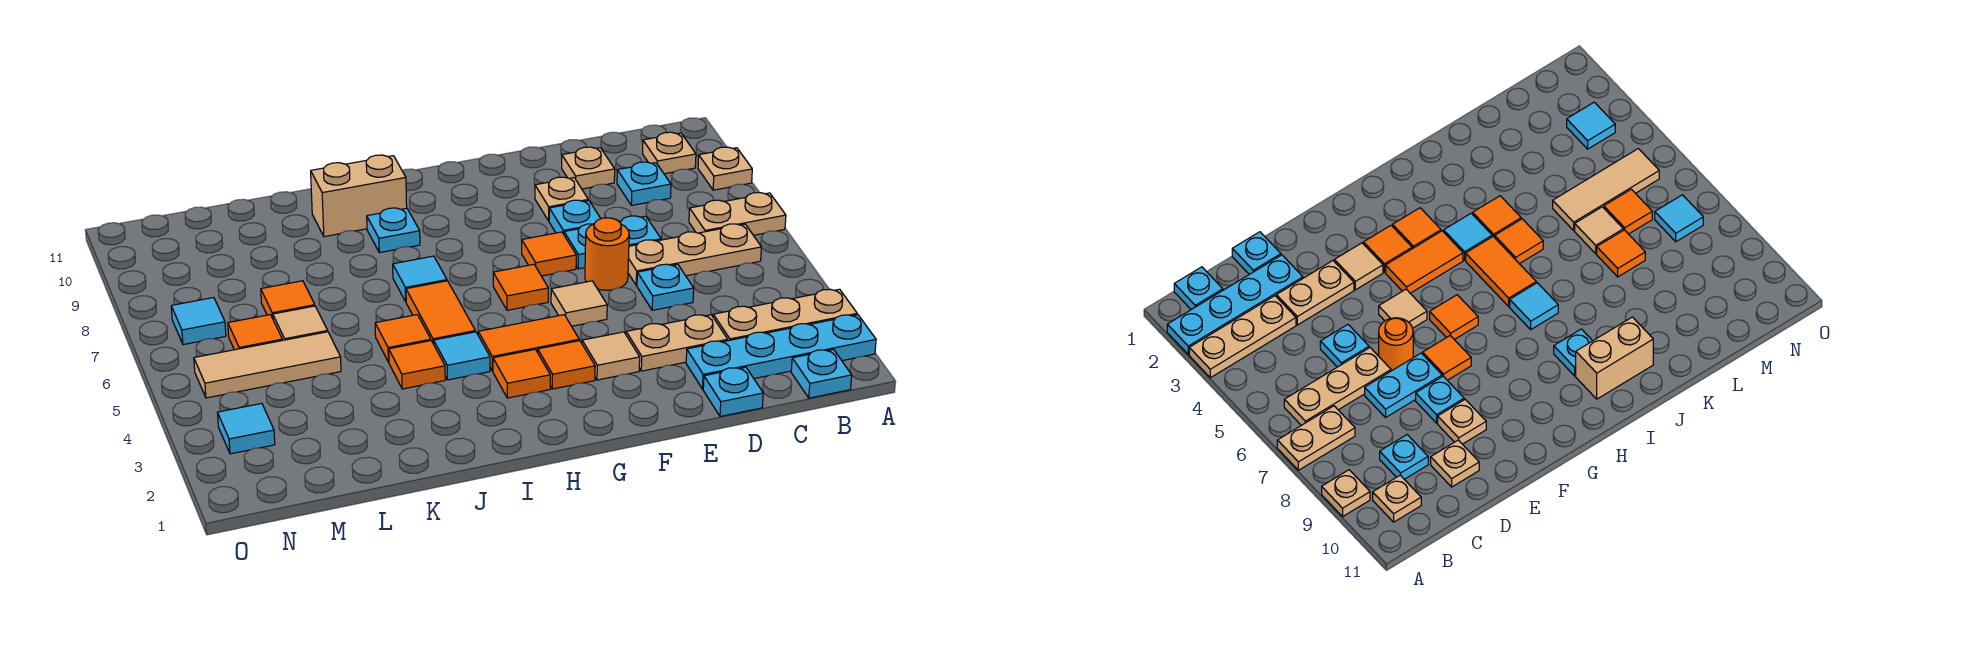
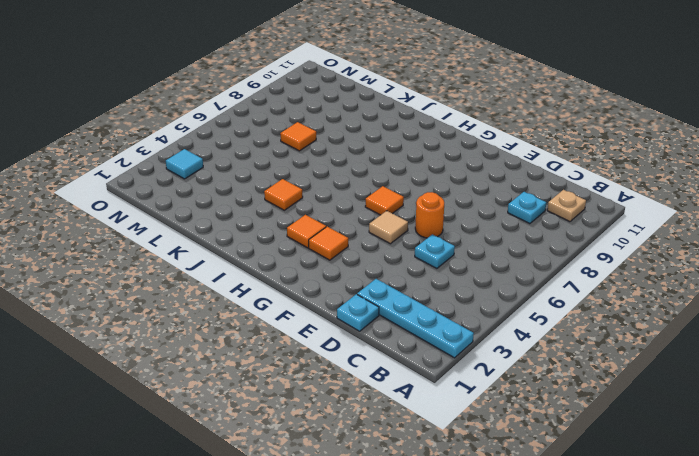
none -> tan 1x3 plate [713,289,857,341]
none -> tan 1x2 plate [689,193,786,235]
none -> tan 1x1 plate [698,147,752,190]
none -> cyan 1x1 plate [791,350,852,398]

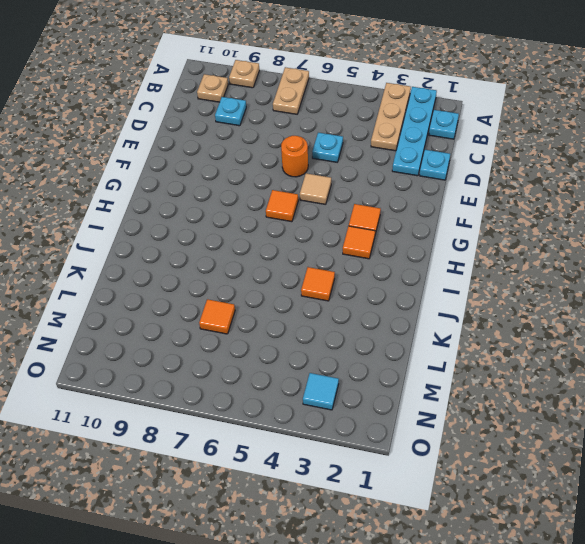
none -> tan 1x3 plate [628,224,761,285]
none -> tan 1x2 plate [626,315,728,371]
none -> cyan 1x2 plate [564,216,661,269]
none -> tan 1x1 plate [562,147,615,189]

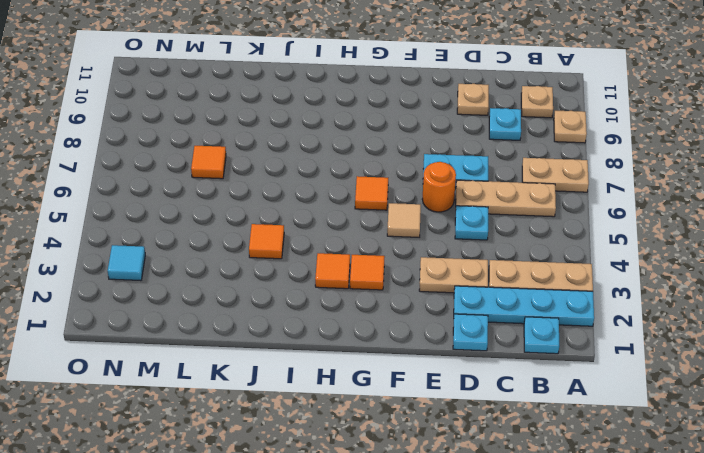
none -> cyan 1x1 plate [549,200,601,234]
none -> tan 1x1 plate [535,177,588,221]
none -> tan 1x1 tile [582,332,640,380]
none -> orange 1x1 tile [522,232,576,276]

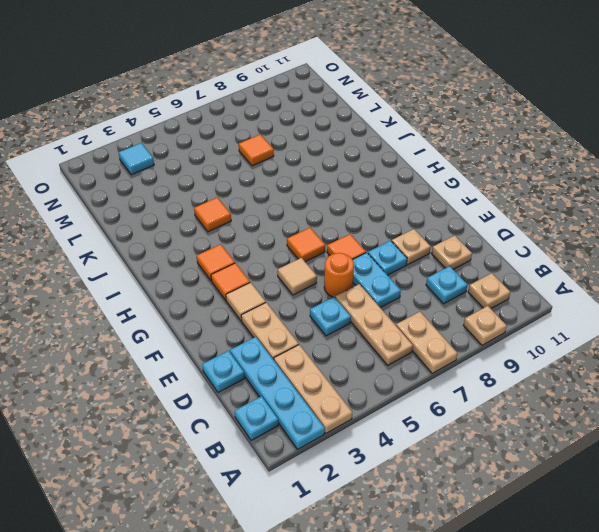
none -> orange 1x2 tile [478,315,579,371]
none -> cyan 1x1 tile [434,332,490,380]
none -> orange 1x2 tile [406,281,475,344]
none -> cyan 1x1 tile [393,256,447,301]

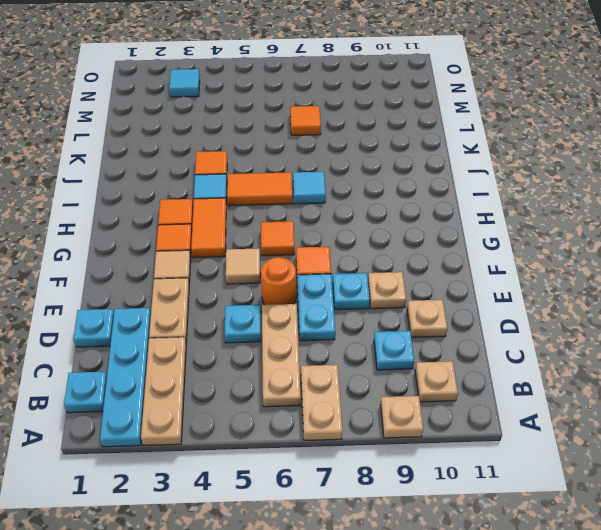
none -> cyan 1x1 plate [367,208,420,253]
none -> tan 1x2 brick [311,155,407,237]
none -> orange 1x1 tile [375,315,431,362]
none -> tan 1x3 tile [194,332,341,398]

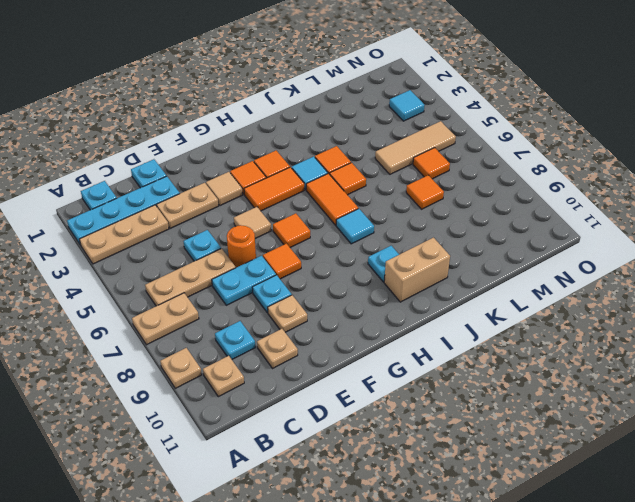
none -> tan 1x1 tile [273,306,328,340]
none -> cyan 1x1 tile [171,298,226,345]

